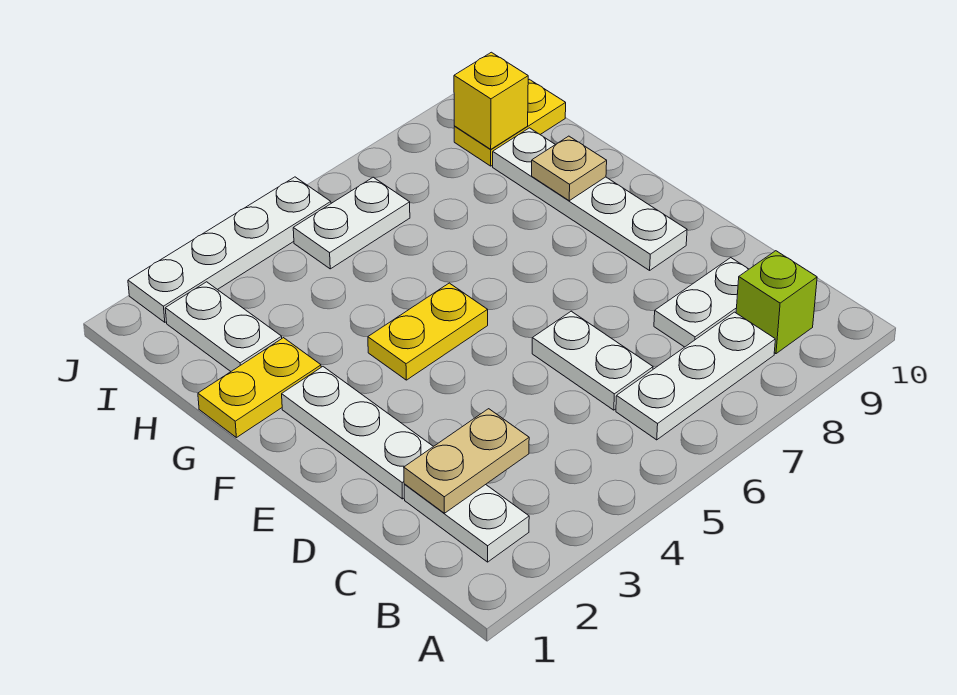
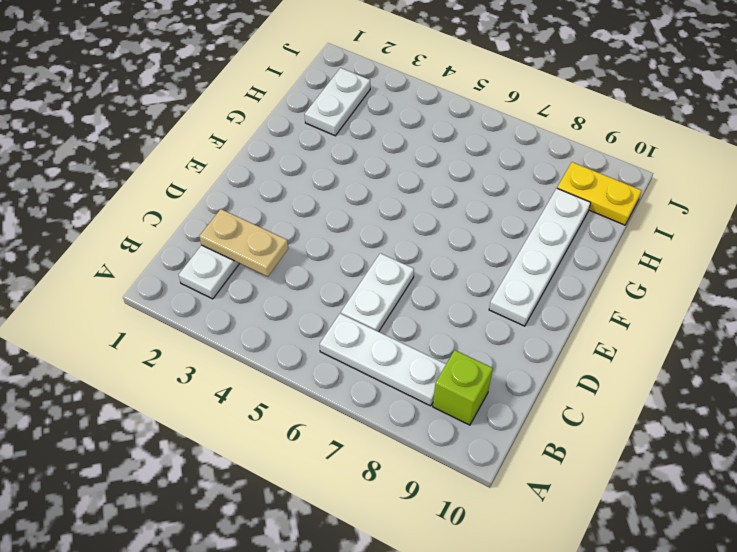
none -> white 1x2 plate [654,258,749,347]
none -> white 1x3 plate [282,367,434,499]
none -> yellow 1x2 plate [368,283,488,380]

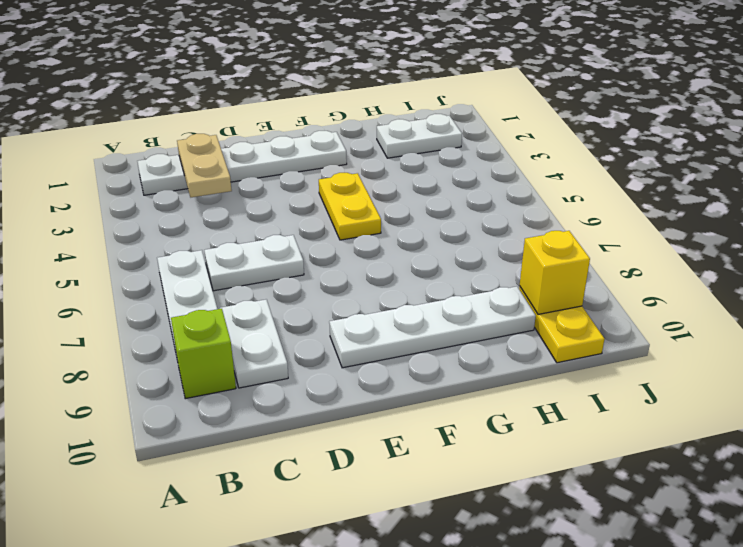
none -> yellow 1x2 plate [198,338,321,438]
none -> white 1x2 plate [293,177,410,269]
none -> white 1x4 plate [128,177,331,322]

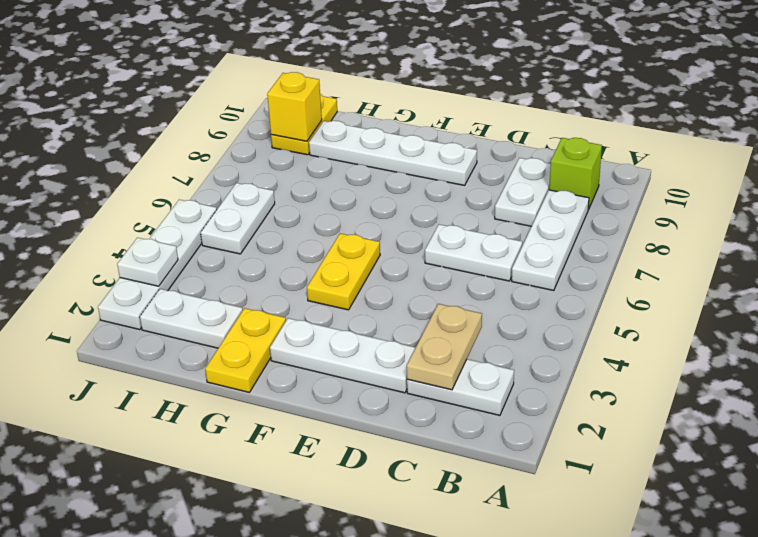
white 1x1 plate [117,238,178,286] -> none
none -> tan 1x1 plate [532,136,607,201]

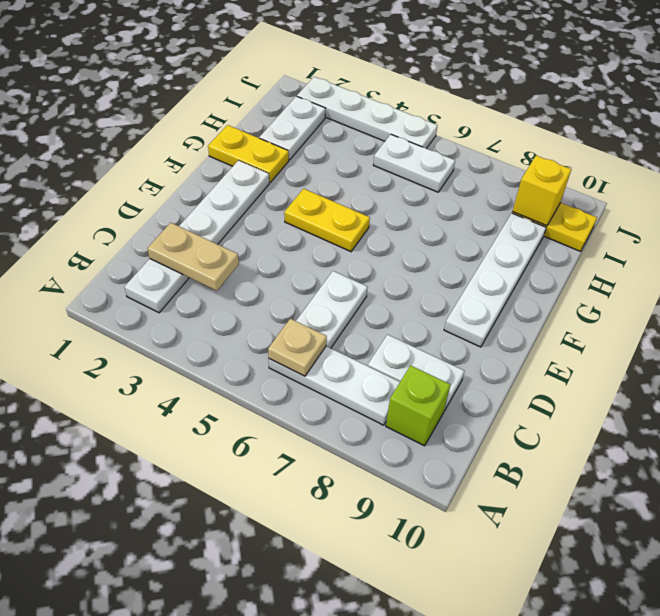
tan 1x1 plate [268,319,327,376] -> tan 1x1 plate moved to [532,136,607,201]

